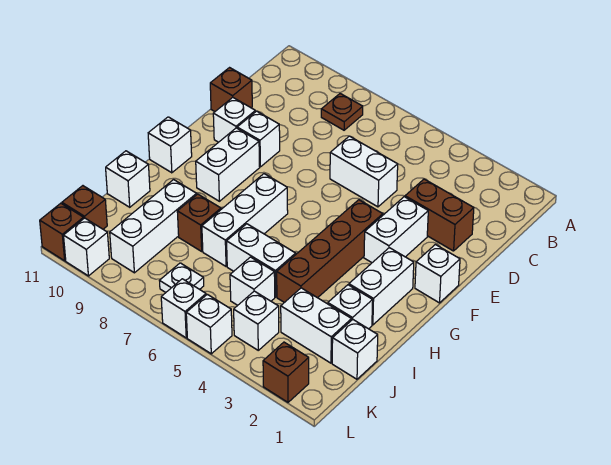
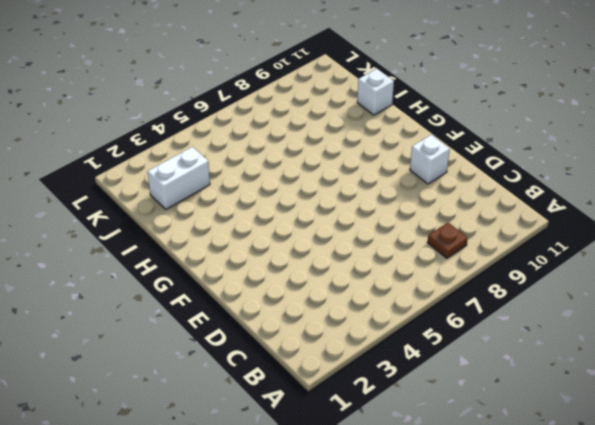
none -> brown 1x2 brick [405,179,474,251]
none -> white 1x2 brick [330,136,398,207]
none -> brown 1x1 brick [210,68,252,111]

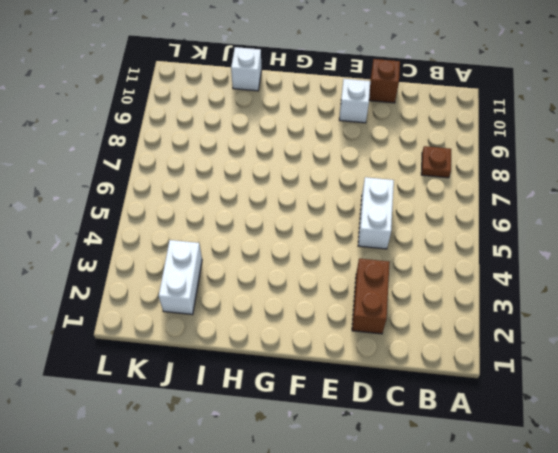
none -> white 1x2 brick [364,197,428,263]
none -> white 1x1 brick [237,111,280,167]
none -> white 1x1 brick [415,245,460,303]

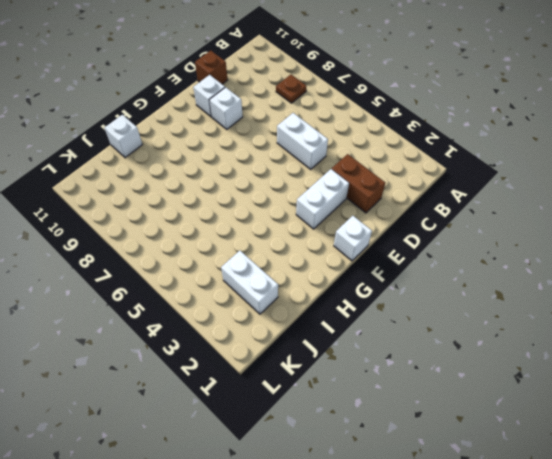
none -> brown 1x4 brick [277,200,383,303]
none -> white 1x2 brick [196,128,260,201]
none -> white 1x2 brick [349,248,414,325]

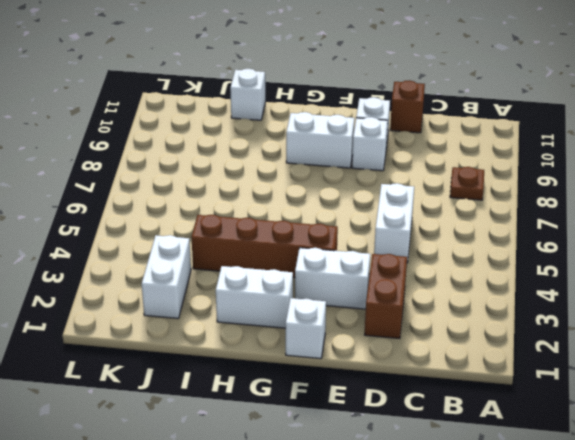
none -> white 1x3 brick [202,174,288,266]
none -> white 1x1 brick [148,117,192,173]
none -> white 1x1 brick [328,285,373,329]

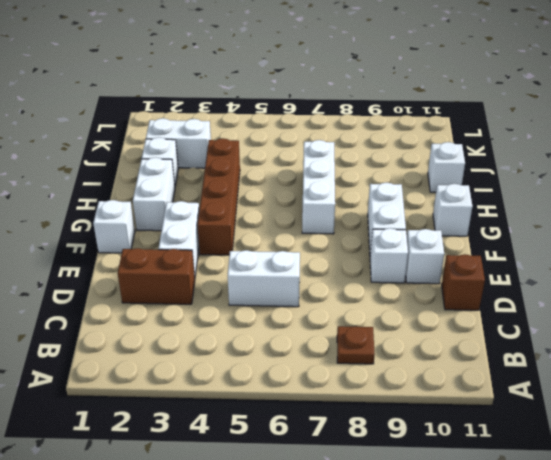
none -> white 1x2 brick [227,224,296,297]
none -> brown 1x1 brick [177,194,221,251]
none -> white 1x3 brick [110,180,197,273]

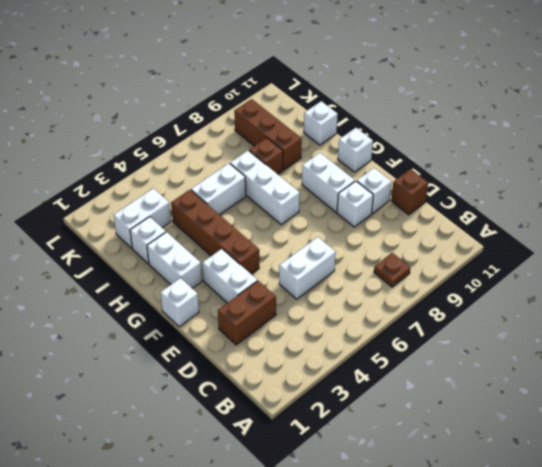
brown 1x3 brick [234,99,302,170] -> white 1x3 brick [110,180,197,273]
none -> white 1x1 brick [332,320,378,379]
none -> white 1x1 brick [230,257,275,305]
none -> white 1x1 brick [234,291,279,350]

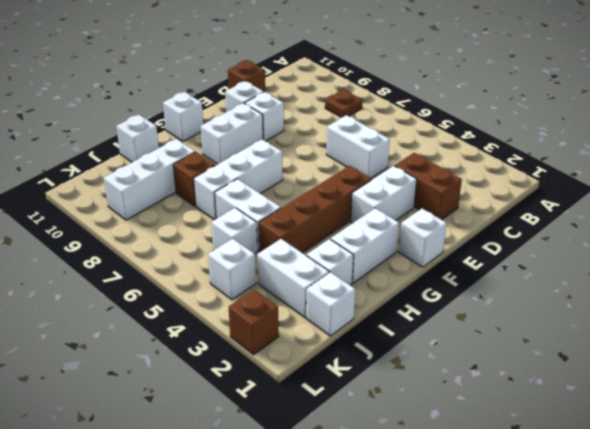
none -> white 1x1 plate [160,263,204,292]
none -> brown 1x1 brick [62,186,107,229]
none -> white 1x1 brick [186,294,232,354]

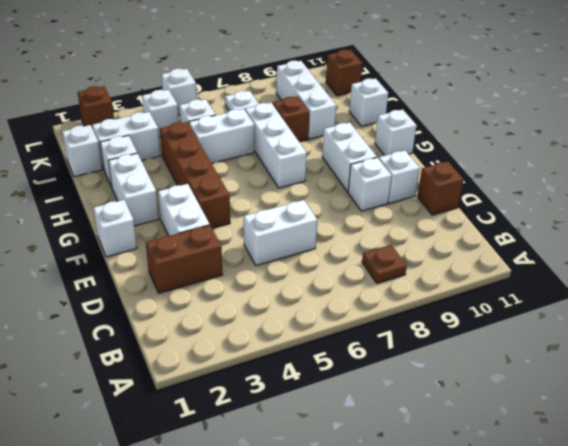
none -> white 1x1 brick [161,279,206,338]
none -> white 1x1 brick [64,218,109,276]
none -> brown 1x1 brick [40,203,84,261]

